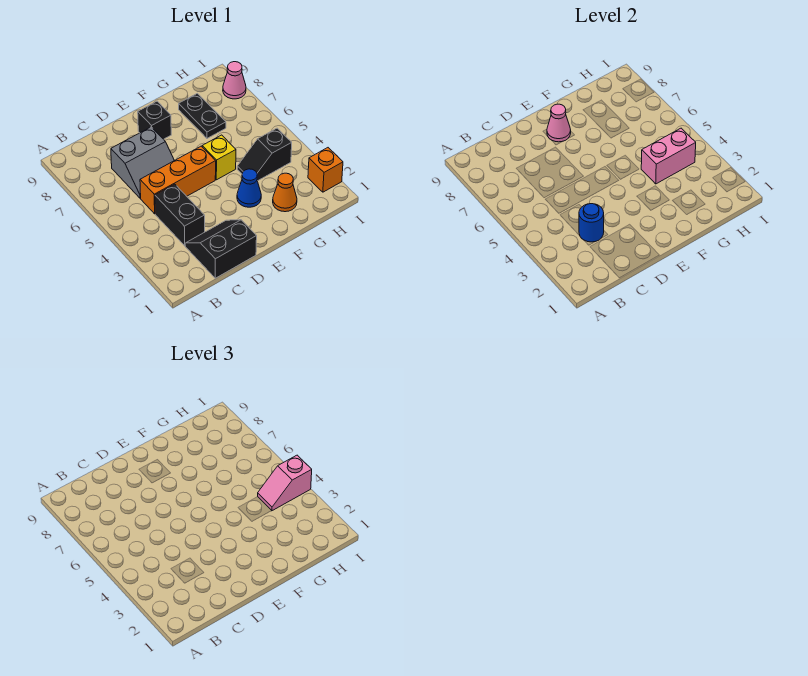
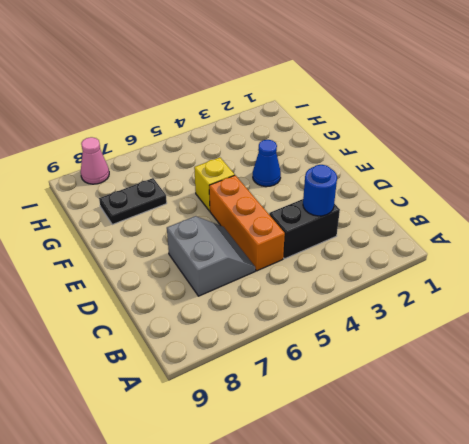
none -> black 2x2 slope [185,220,257,278]
none -> black 1x1 brick [138,101,171,139]
none -> orange 1x1 cone [273,173,297,212]

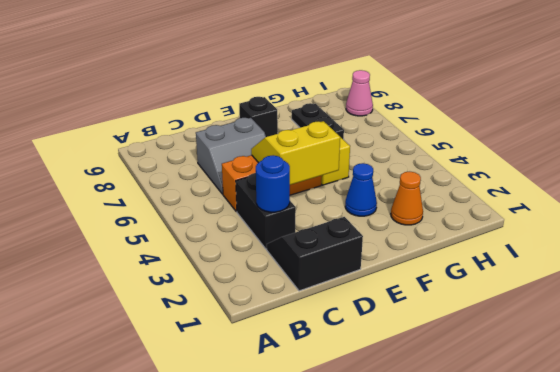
yellow 2x2 slope [251,121,340,185] -> none
none -> black 1x2 slope [237,128,292,181]
none -> orange 1x1 brick [308,148,343,192]
none -> pink 1x1 cone [547,104,571,142]

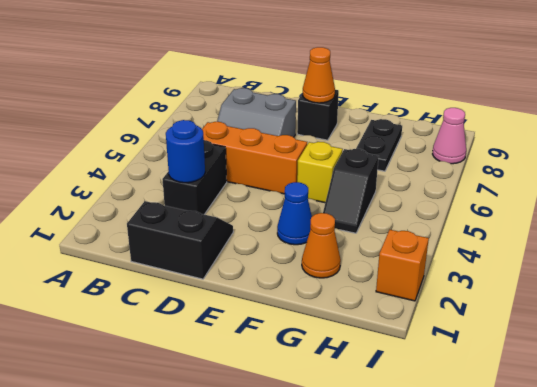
orange 1x1 cone [302,47,335,103] -> pink 1x1 cone [547,104,571,142]
black 1x2 slope [323,149,379,233] -> black 1x2 slope turned to [237,128,292,181]
none -> pink 1x2 brick [641,128,696,184]
none -> pink 1x2 slope [258,455,312,511]

